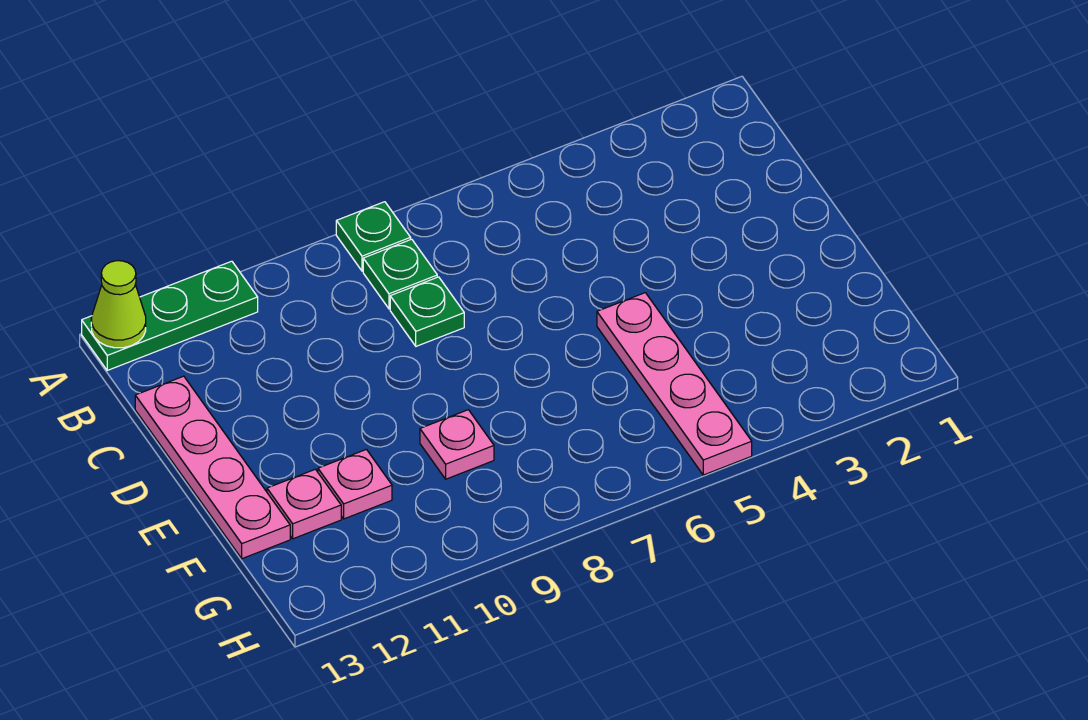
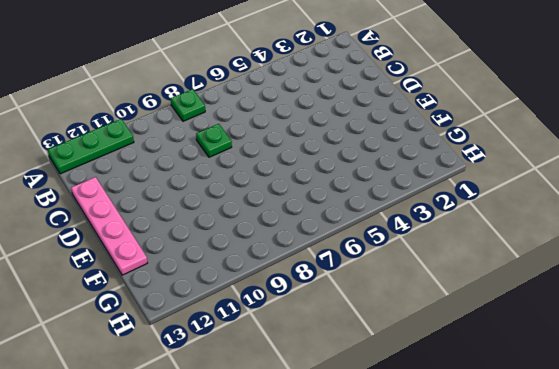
none -> green 1x1 plate [363,239,437,309]
none -> pink 1x4 plate [597,293,752,475]

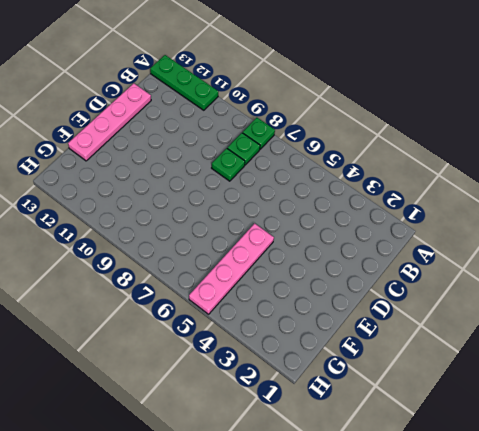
none -> pink 1x1 plate [420,410,494,479]
none -> pink 1x1 plate [318,449,392,519]

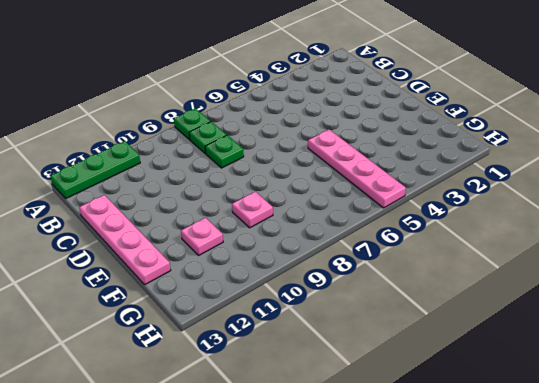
none -> pink 1x1 plate [267,469,341,539]
none -> lime 1x1 cone [91,261,146,348]

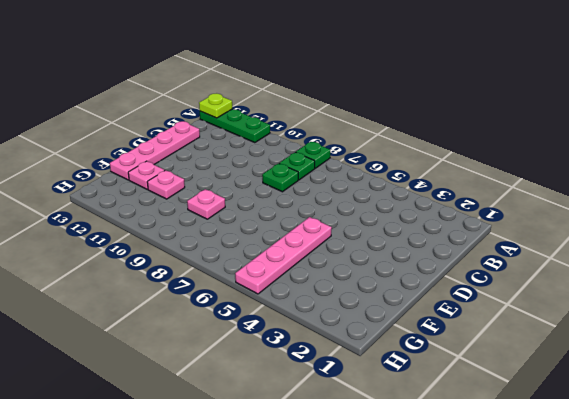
lime 1x1 plate [199,93,232,118] -> lime 1x1 cone [91,261,146,348]

